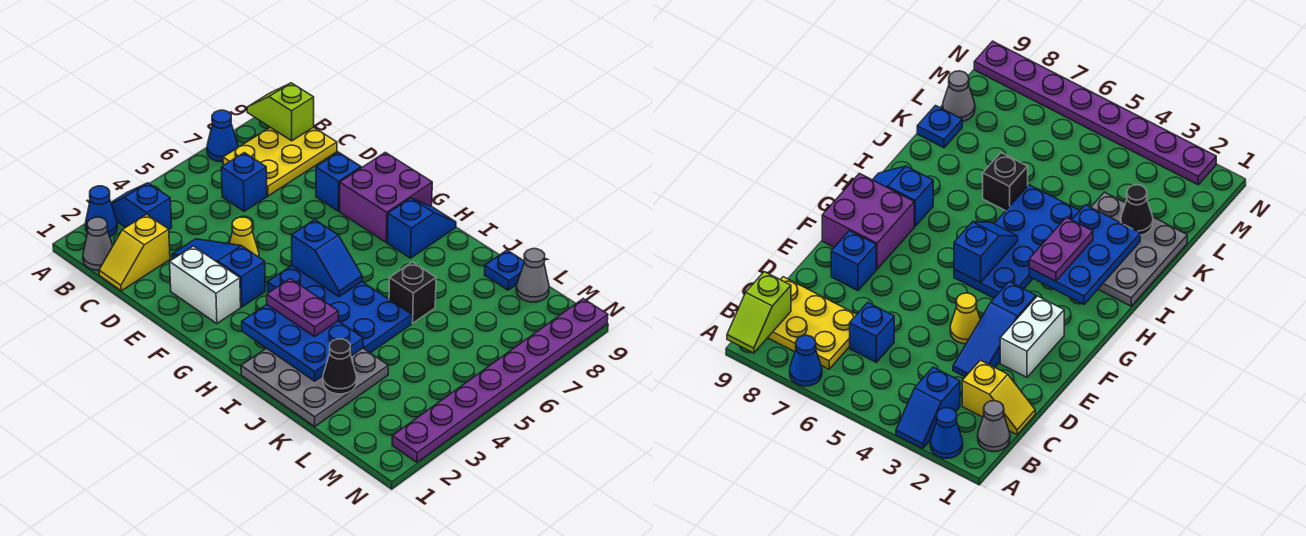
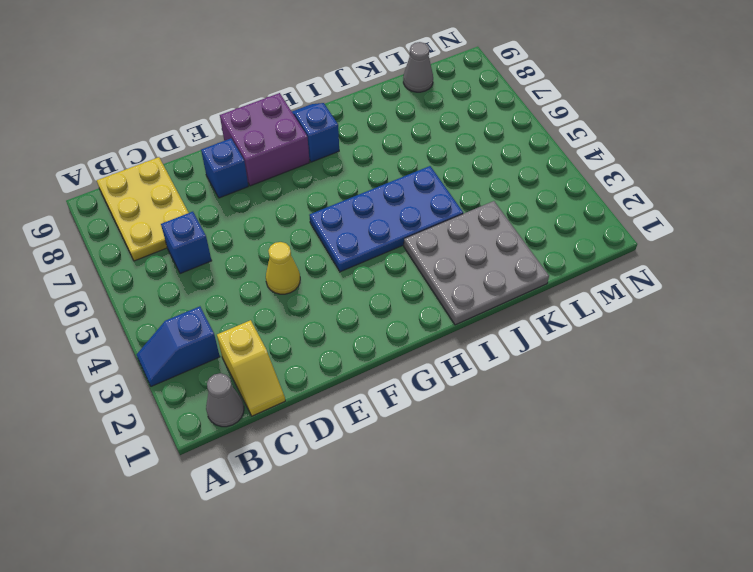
none -> blue 1x1 cone [85,186,118,237]
none -> blue 1x1 cone [207,110,238,162]
none -> blue 1x3 slope [172,239,265,307]

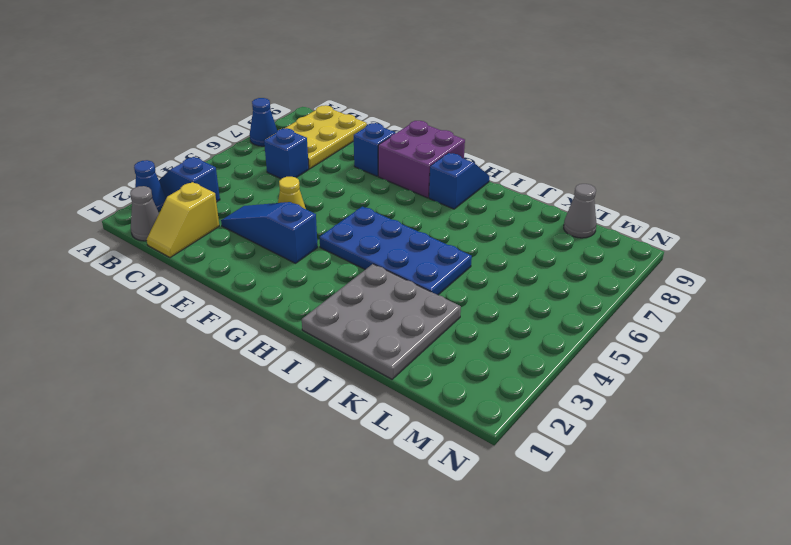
none -> white 1x2 brick [170,246,241,324]
none -> black 1x1 brick [389,262,436,323]
none -> blue 1x1 plate [484,250,524,290]

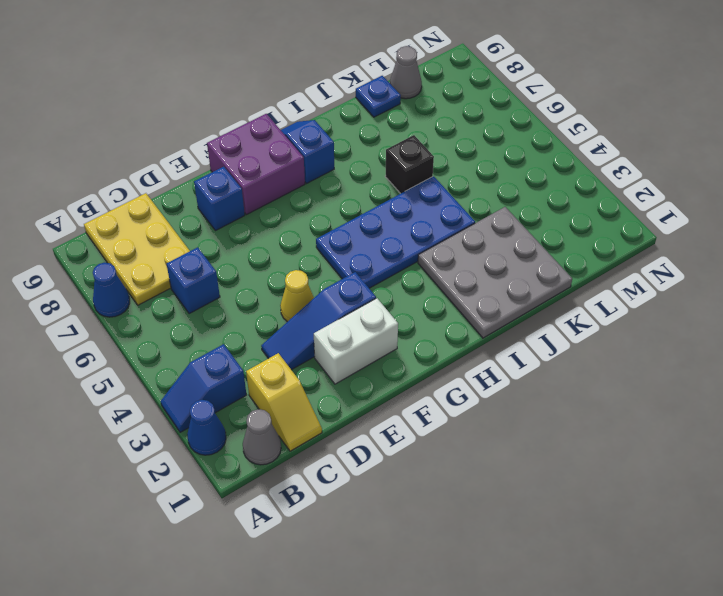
none -> purple 1x8 plate [392,299,608,462]
none -> lime 1x2 slope [247,83,314,141]
none -> blue 1x2 slope [292,220,362,297]

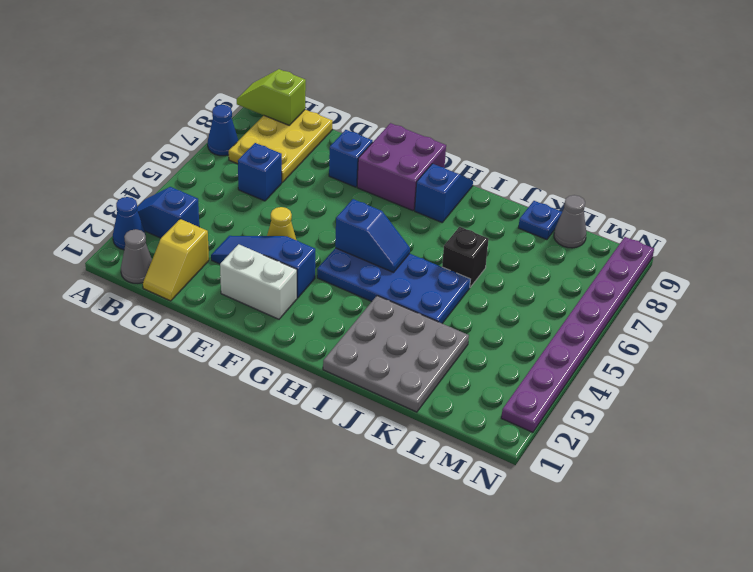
none -> blue 2x3 plate [242,305,363,381]
none -> black 1x1 cone [323,339,357,394]
none -> purple 1x2 plate [267,279,338,337]

